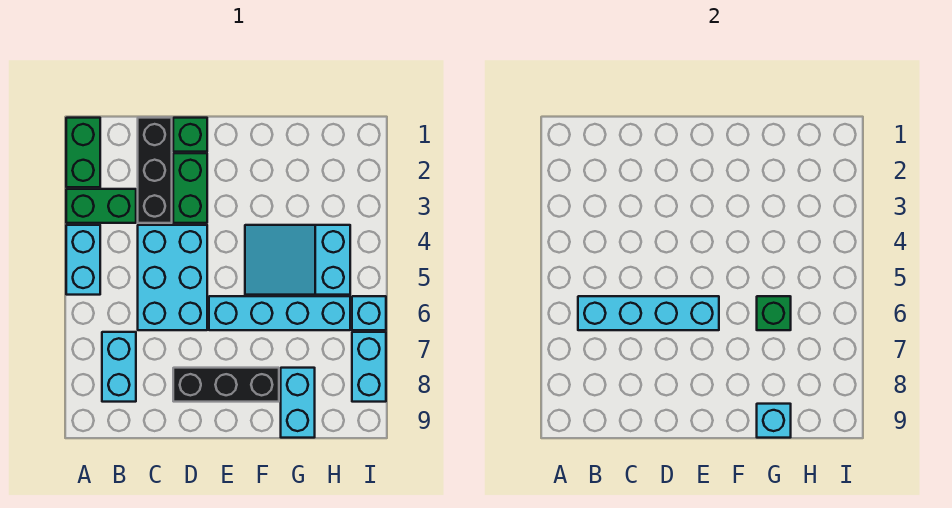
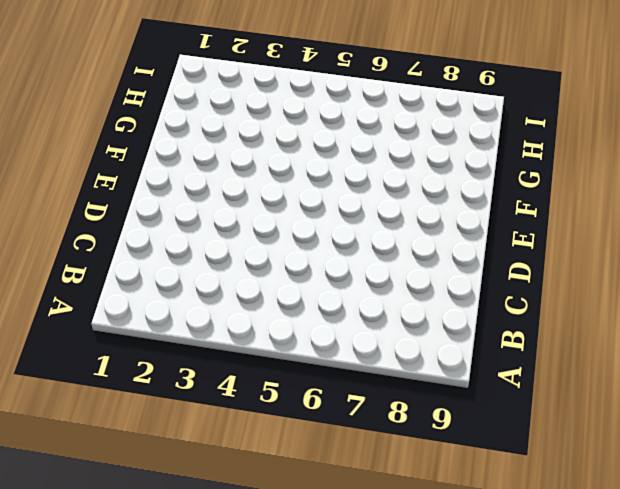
none -> green 1x2 brick [66,118,100,187]
none -> green 1x2 brick [66,189,136,223]
none -> cyan 1x2 brick [66,225,100,295]

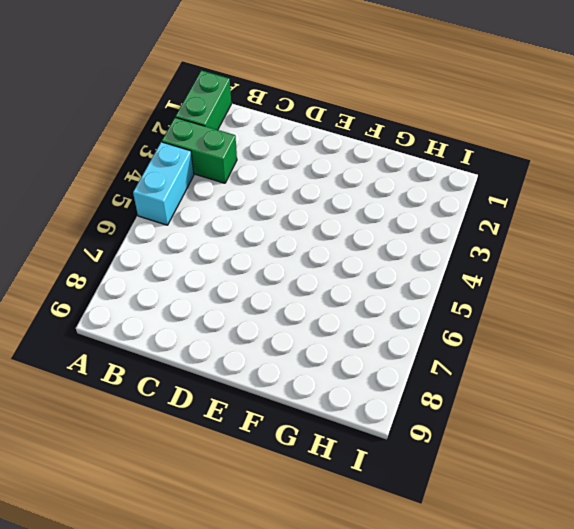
none -> cyan 1x2 brick [102,332,136,402]
none -> black 1x3 brick [138,118,172,223]
none -> cyan 2x3 brick [138,225,207,330]

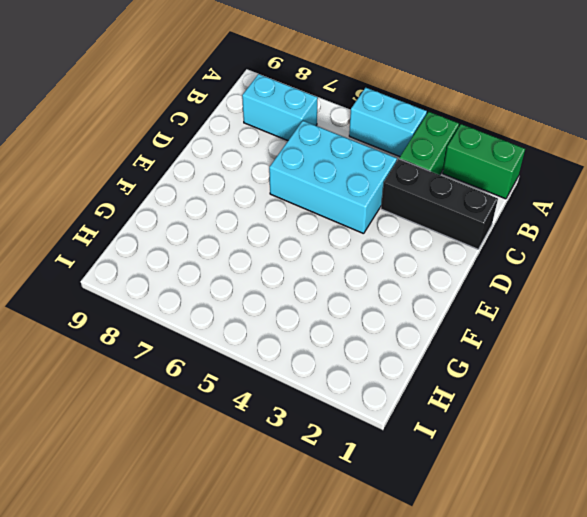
none -> green 1x1 brick [173,118,207,152]
none -> green 1x2 brick [173,153,207,223]
none -> black 1x3 brick [173,368,279,402]

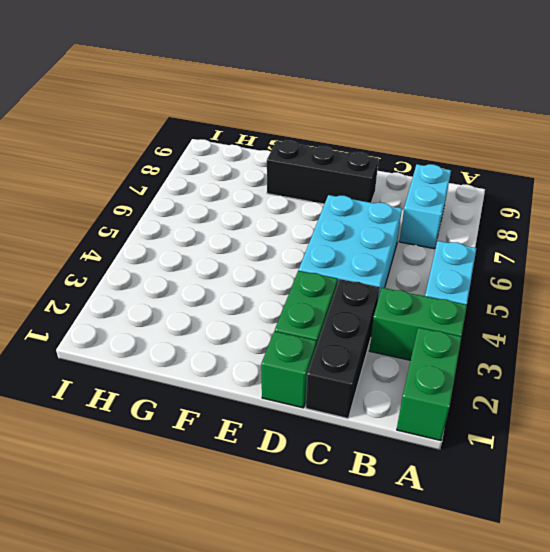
none -> cyan 1x4 brick [209,296,350,330]
none -> cyan 2x3 slope [245,225,350,295]
none -> cyan 1x2 brick [281,368,315,438]

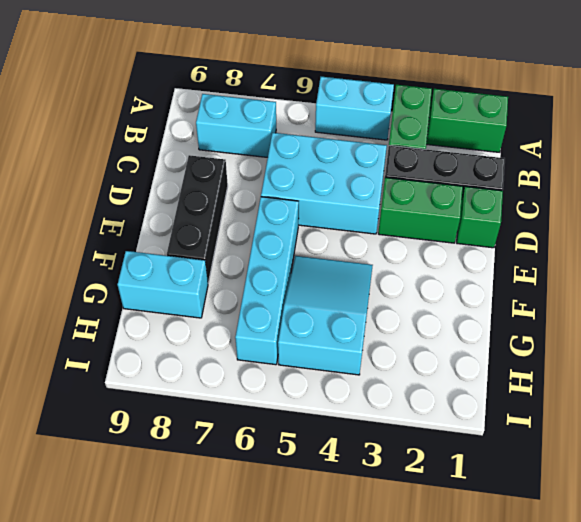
none -> cyan 1x1 brick [352,296,386,330]
none -> cyan 1x2 brick [352,332,386,402]
none -> cyan 1x4 brick [578,296,719,330]

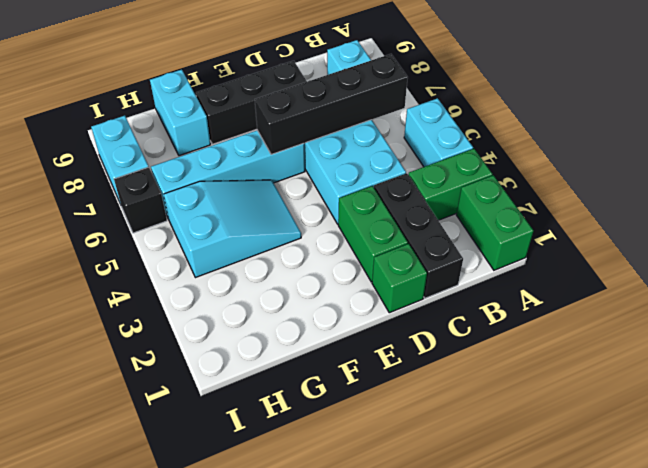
black 1x4 brick [255,54,408,155] -> cyan 1x4 brick [578,296,719,330]
black 1x1 brick [114,167,167,233] -> cyan 1x1 brick [352,296,386,330]
none -> green 1x1 brick [757,296,791,330]
none -> cyan 1x1 brick [757,404,791,438]

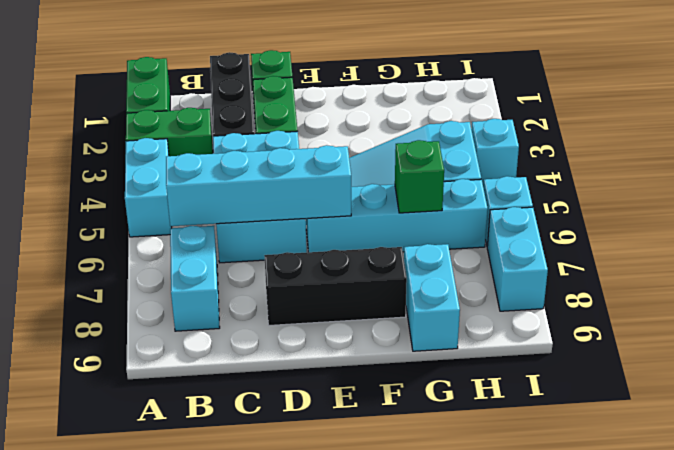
cyan 1x1 brick [471,119,519,184] -> cyan 1x1 brick moved to [757,404,791,438]

